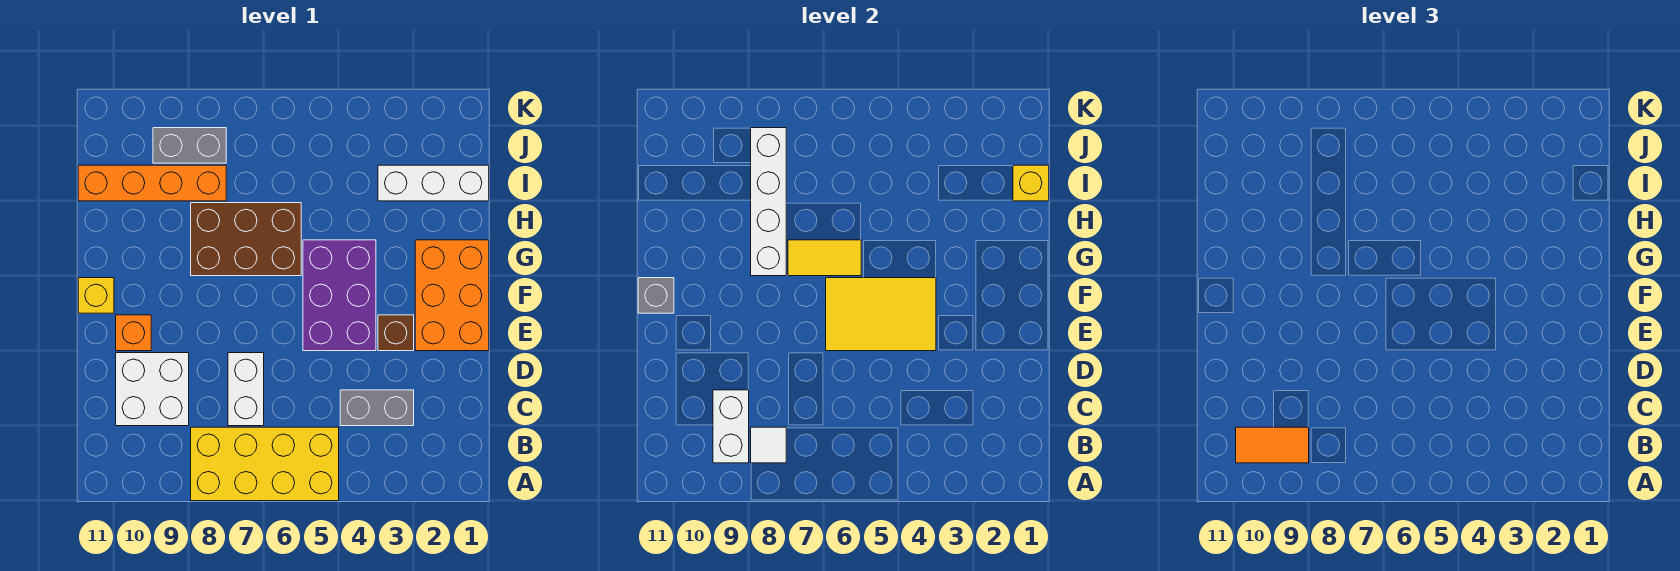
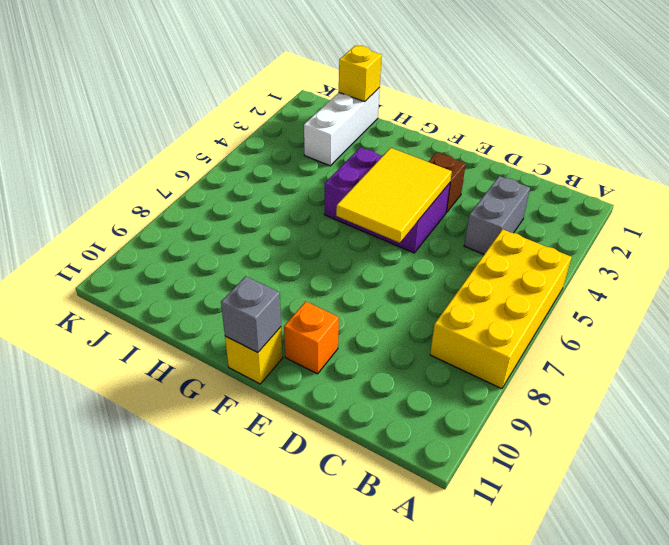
none -> white 1x2 brick [228,353,264,426]
none -> white 2x2 brick [116,353,189,426]
none -> orange 2x3 brick [415,240,489,351]

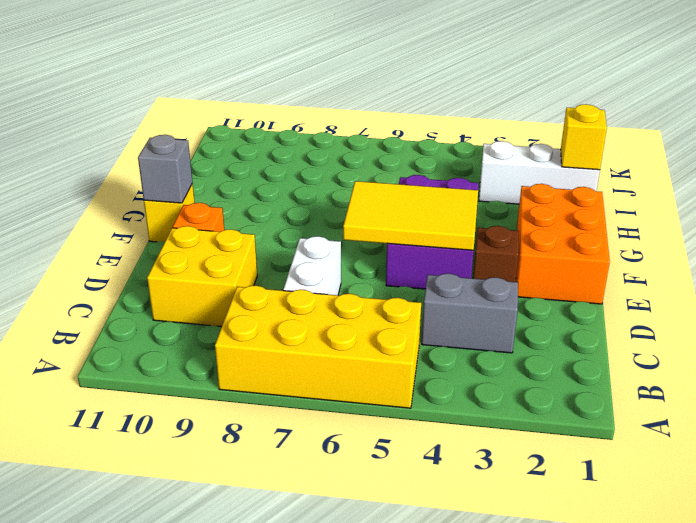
yellow 2x2 brick [147,226,257,327] -> white 2x2 brick [116,353,189,426]
none -> brown 2x3 brick [191,203,301,276]
none -> orange 1x4 brick [78,165,226,201]
none -> grey 1x2 brick [153,128,226,163]

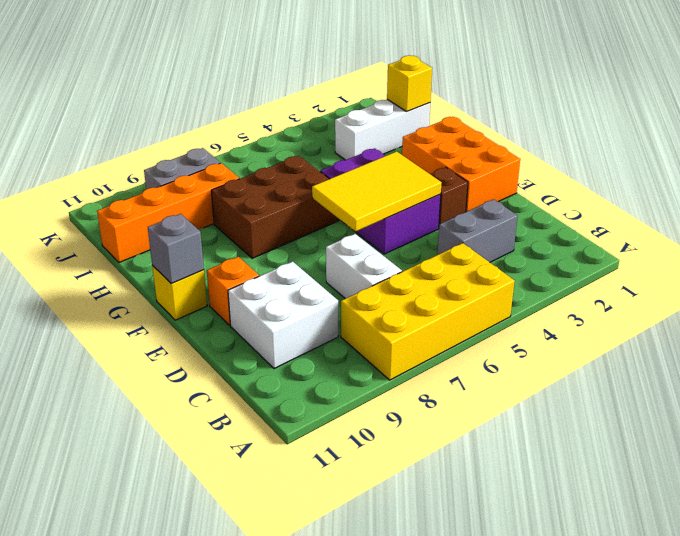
none -> white 1x1 tile [751,427,786,463]
none -> white 1x2 brick [713,390,749,463]
none -> yellow 1x2 tile [788,240,861,276]

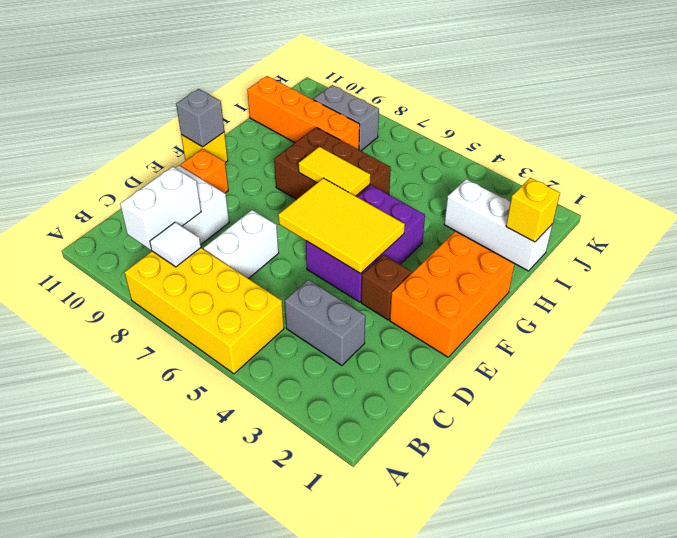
none -> white 1x4 brick [751,128,786,276]
none -> orange 1x2 tile [1236,427,1309,463]

